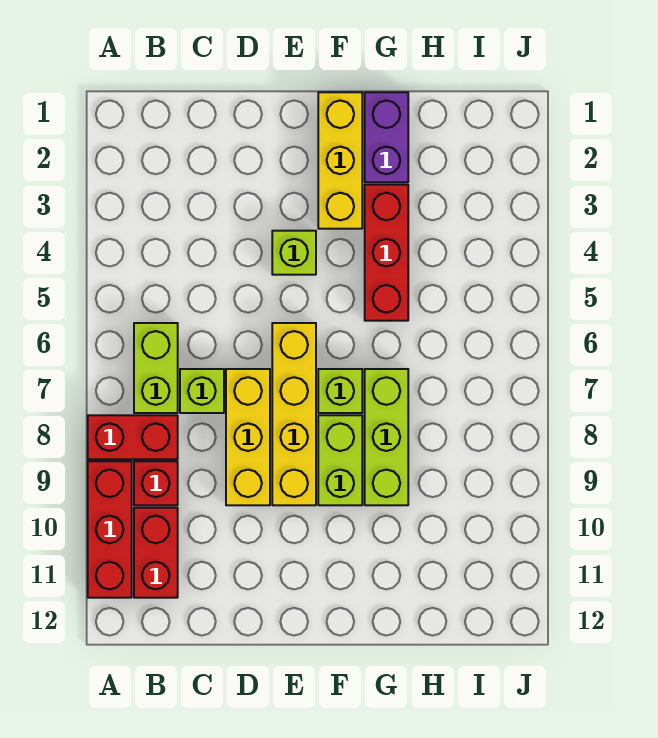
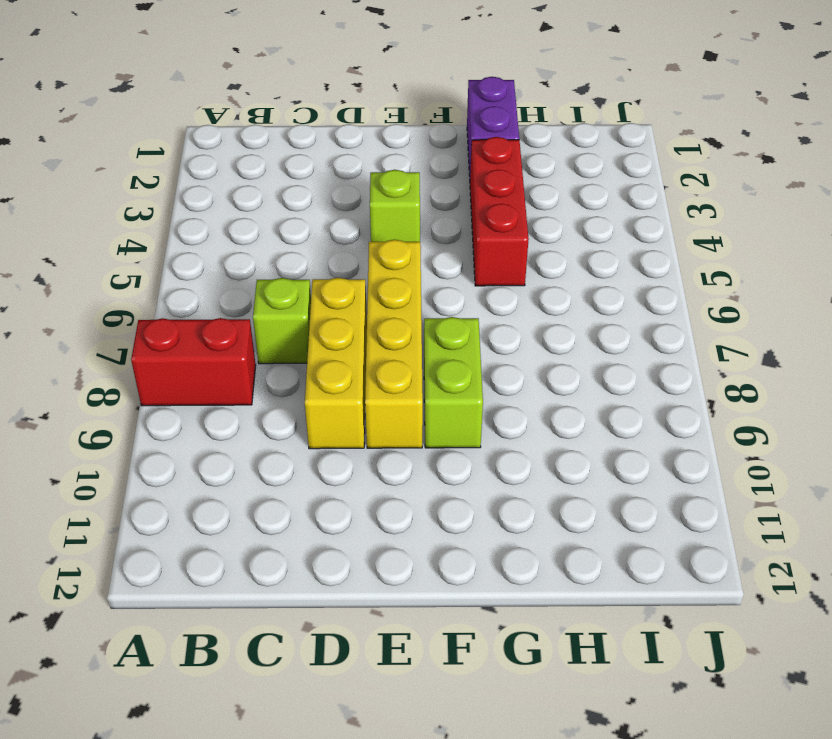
none -> red 1x3 brick [88,461,132,598]
none -> lime 1x2 brick [134,323,178,413]
none -> red 1x1 brick [134,461,178,505]

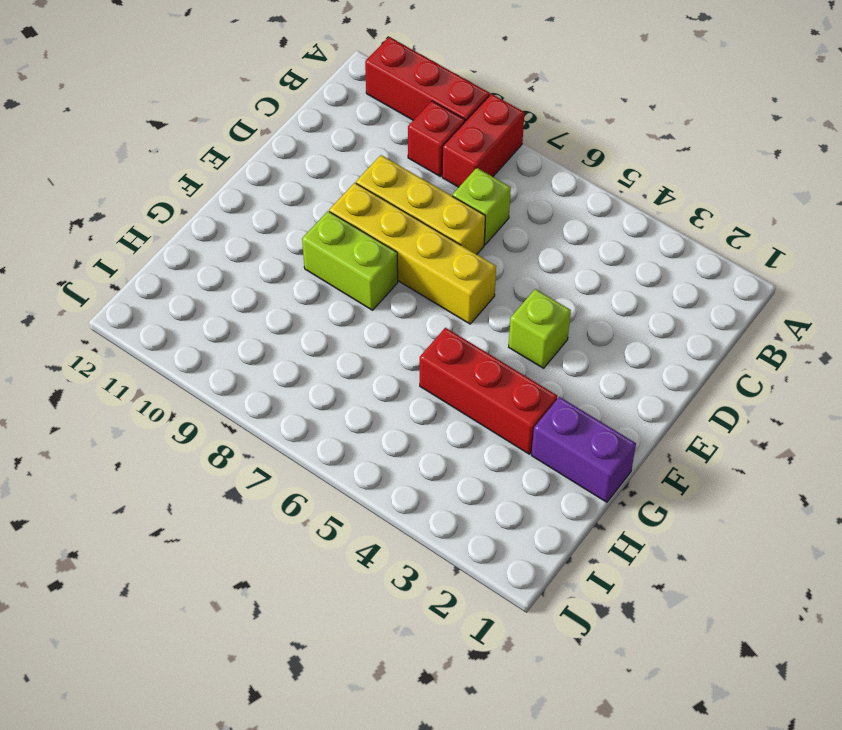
none -> lime 1x2 brick [134,323,178,413]
none -> red 1x2 brick [134,508,178,598]
none -> yellow 1x3 brick [318,92,362,229]

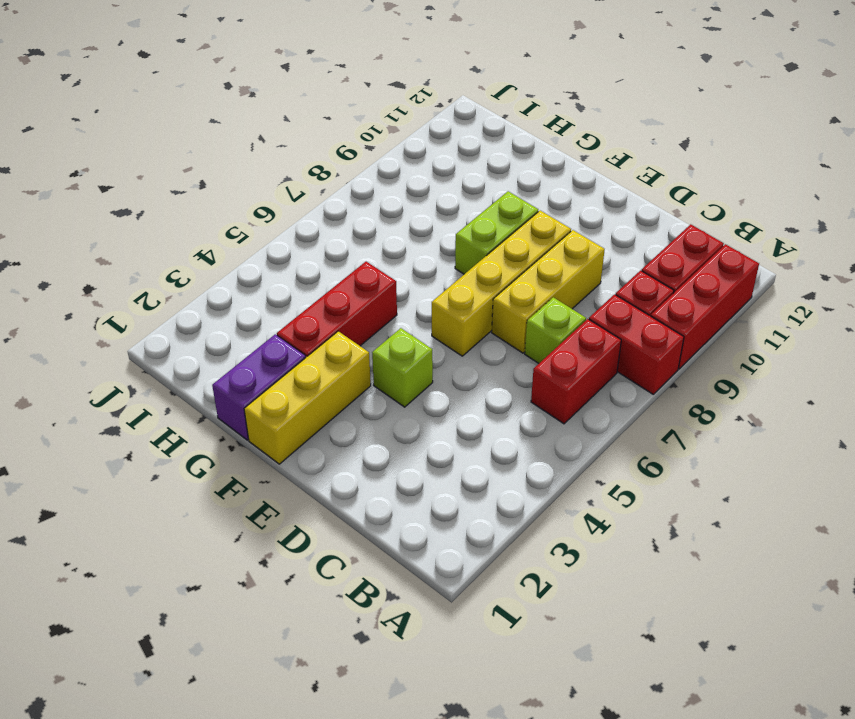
red 1x2 brick [531,319,621,424] -> lime 1x2 brick [134,323,178,413]
none -> lime 1x1 brick [318,369,362,413]
none -> lime 1x3 brick [365,369,408,505]

